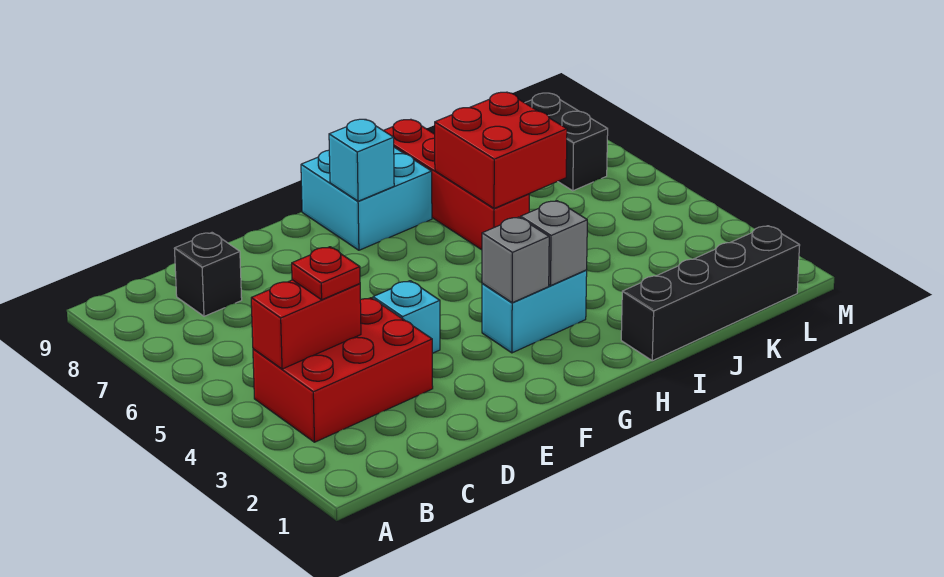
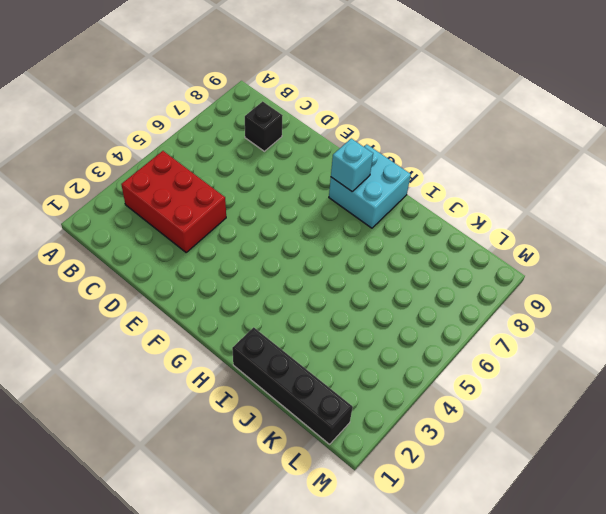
none -> cyan 1x1 brick [373,281,440,353]
none -> cyan 1x2 brick [482,270,587,353]
none -> red 1x4 brick [384,120,529,250]

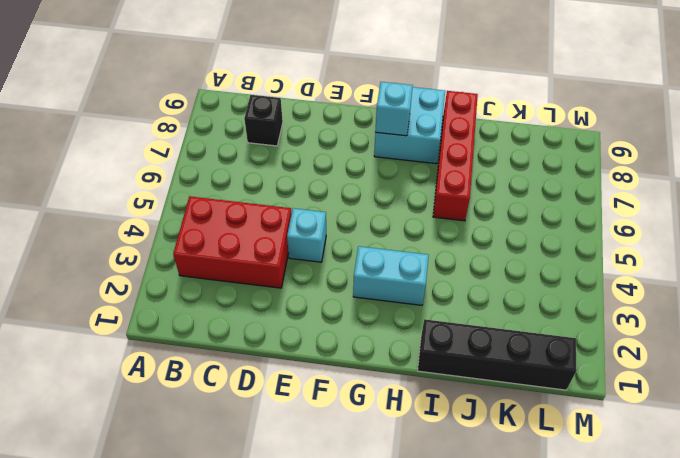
none -> black 1x2 brick [525,93,608,191]
none -> red 1x2 brick [251,280,361,369]
none -> grey 1x1 brick [482,217,549,303]

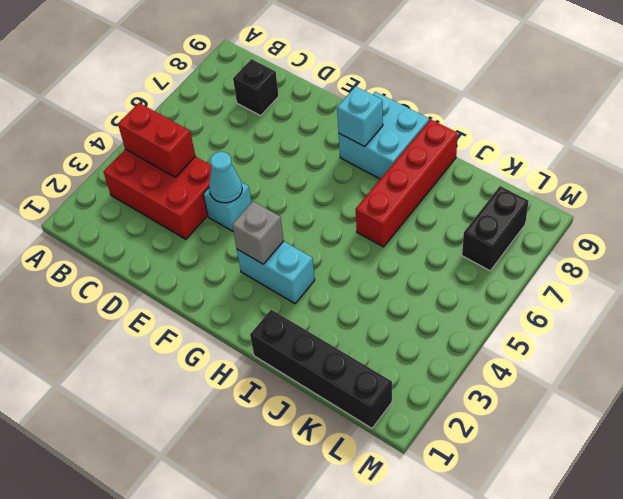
cyan 1x1 cone [209,152,242,203] -> none
none -> grey 1x1 brick [521,201,587,286]
none -> red 2x2 brick [435,92,567,208]
none -> red 1x1 plate [292,247,360,300]

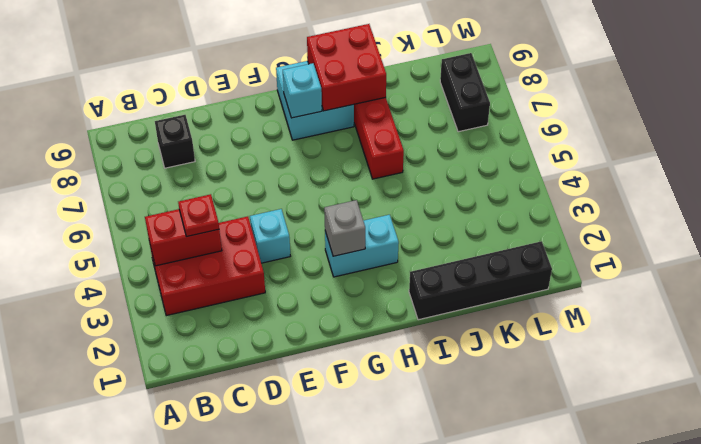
red 2x2 brick [307,24,386,111] -> red 2x2 brick moved to [435,92,567,208]
none -> grey 1x1 brick [521,201,587,286]

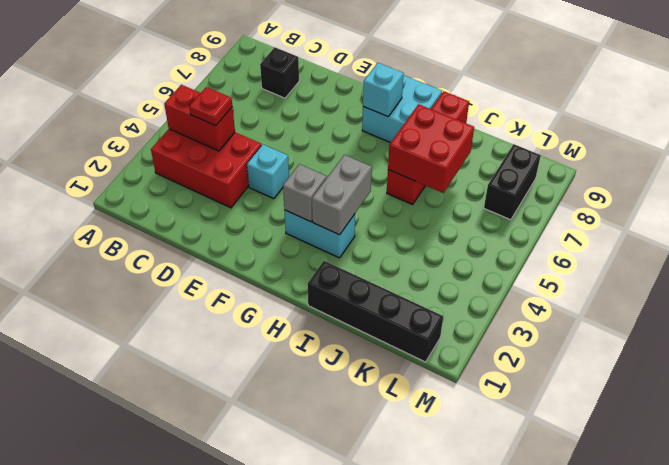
grey 1x2 brick [312,155,372,235] -> grey 1x1 brick [521,201,587,286]

